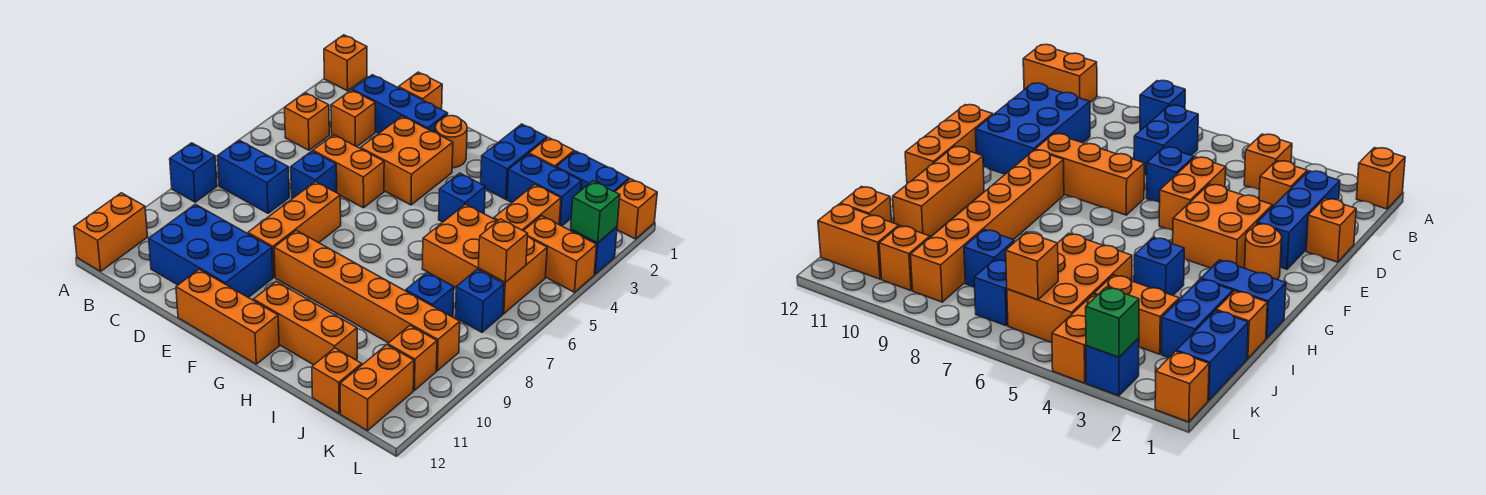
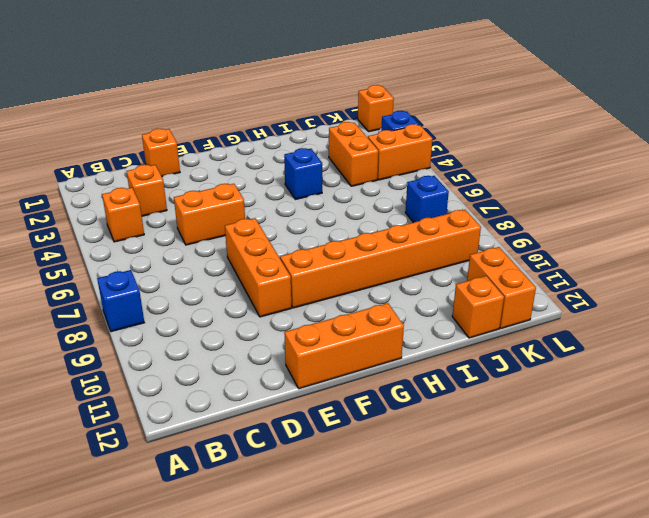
none -> orange 1x1 brick [324,35,367,91]
none -> orange 1x2 brick [74,193,147,271]
none -> blue 1x2 brick [218,140,289,213]
none -> blue 1x3 brick [352,75,448,133]

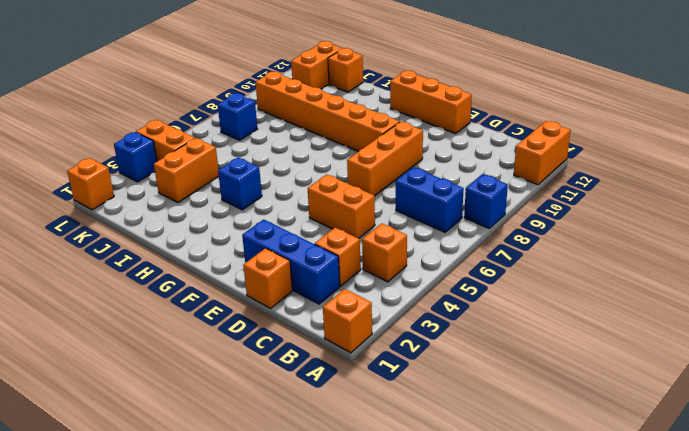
none -> blue 2x3 brick [149,204,273,297]
none -> blue 1x1 brick [291,151,337,198]
none -> orange 2x2 brick [361,116,453,205]
none -> orange 1x1 round brick [435,116,467,168]

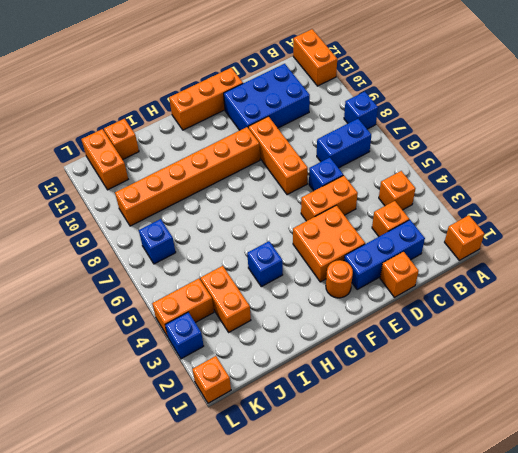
none -> orange 1x3 brick [254,282,357,365]
none -> blue 1x2 brick [481,124,547,199]
none -> orange 1x1 brick [529,138,574,168]
none -> blue 1x2 brick [507,154,581,226]

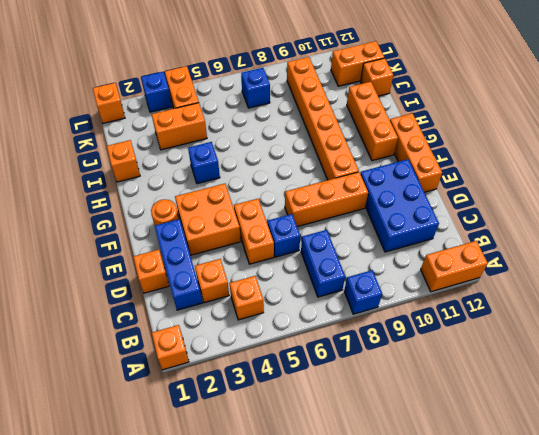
none -> blue 1x2 brick [481,124,547,199]
none -> blue 1x2 brick [507,154,581,226]
none -> orange 2x3 brick [422,204,547,314]
none -> blue 1x2 brick [556,151,629,192]

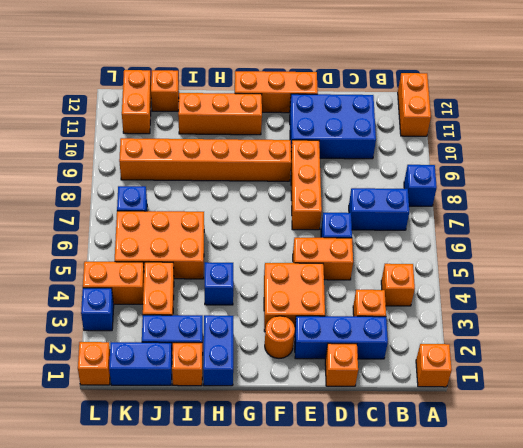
none -> blue 1x1 brick [406,272,454,317]
none -> orange 1x1 brick [388,326,437,390]
none -> orange 1x1 brick [478,219,528,282]
none -> green 1x1 brick [571,181,620,243]

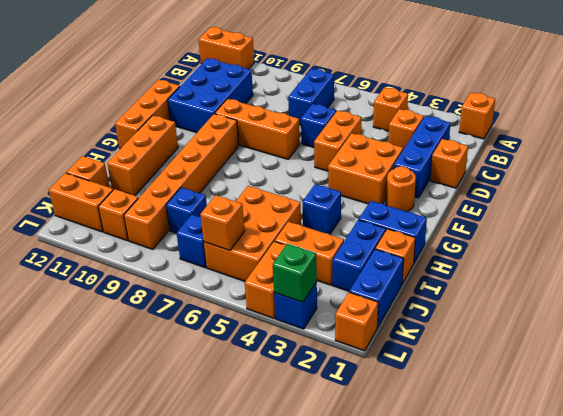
none -> blue 1x1 brick [170,143,217,202]

